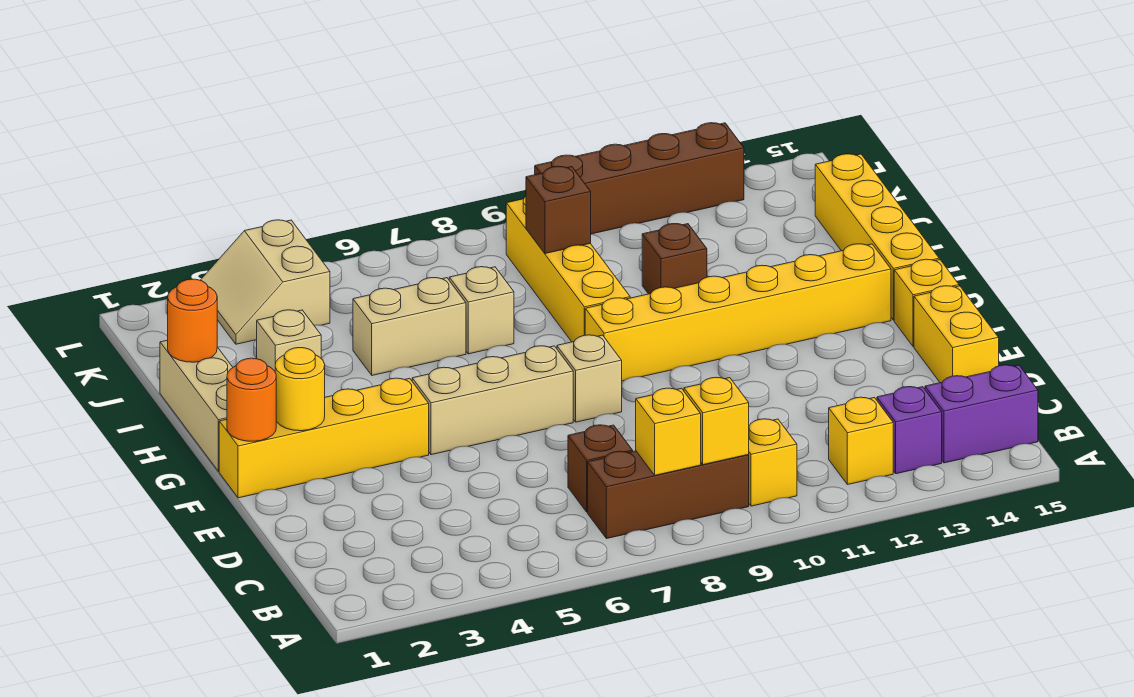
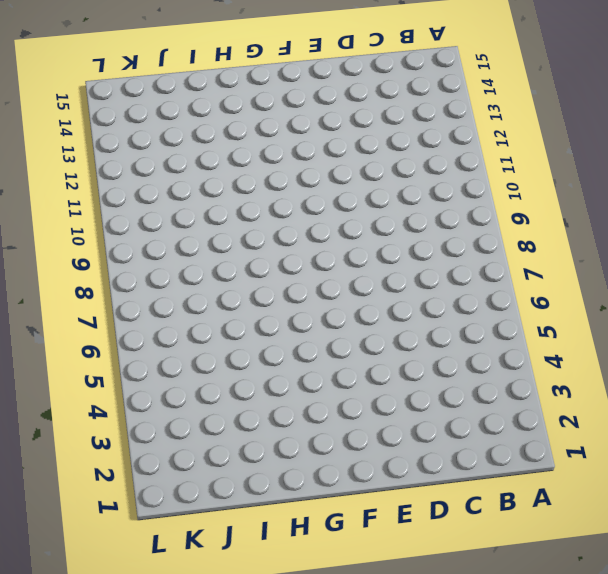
none -> brown 1x3 brick [588,451,749,539]
none -> yellow 1x1 brick [748,419,797,506]
none -> yellow 1x1 brick [829,397,893,485]

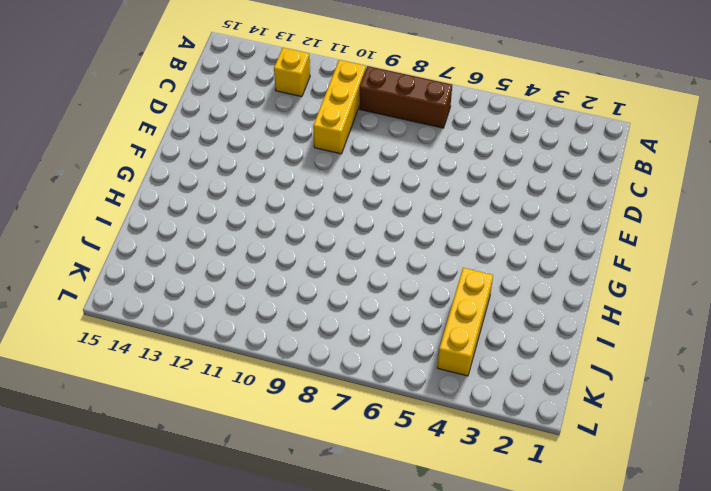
yellow 1x3 brick [313,60,366,154] -> yellow 1x1 brick [748,419,797,506]
yellow 1x3 brick [437,268,493,376] -> tan 2x2 slope [200,220,330,344]
none -> purple 1x1 brick [877,387,942,474]
none -> purple 1x2 brick [925,365,1038,463]
none -> brown 1x1 brick [568,425,633,512]

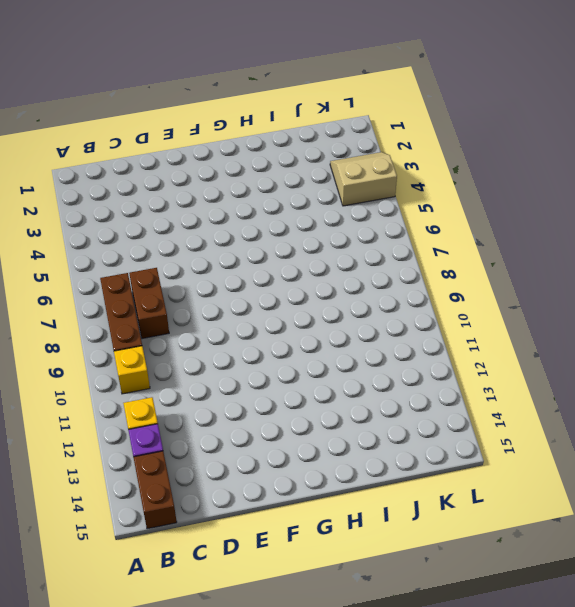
brown 1x2 brick [133,451,177,529] -> purple 1x2 brick [925,365,1038,463]
brown 1x2 brick [129,268,169,339] -> brown 1x1 brick [568,425,633,512]
none -> yellow 1x2 brick [914,286,999,383]
none -> yellow 1x4 brick [219,378,429,498]
none -> tan 1x3 brick [412,346,573,455]

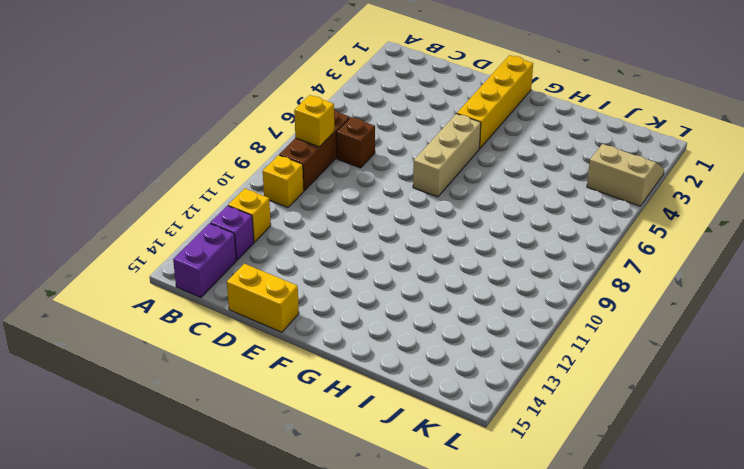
none -> tan 1x1 brick [557,335,622,422]
none -> yellow 1x1 brick [894,259,959,347]
none -> tan 1x3 brick [160,340,233,471]

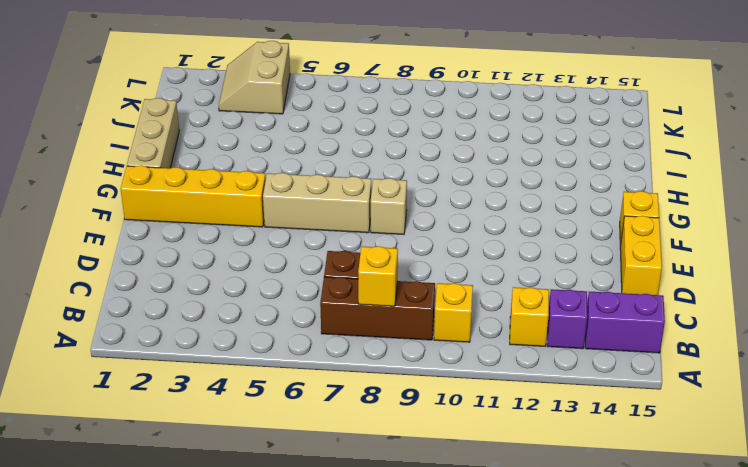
none -> yellow 1x6 brick [585,244,891,381]
none -> yellow 1x4 brick [815,154,939,320]
none -> yellow 1x4 brick [506,196,630,342]

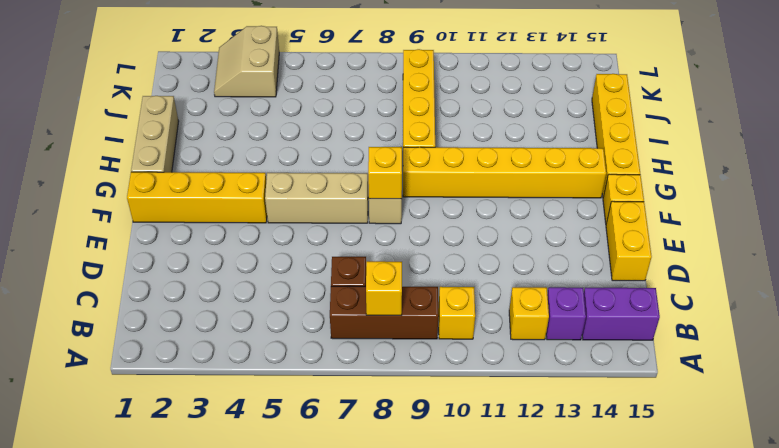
yellow 1x1 brick [368,147,402,199] -> yellow 1x1 brick moved to [684,377,749,465]
none -> tan 1x1 brick [257,310,321,371]
none -> tan 1x2 brick [353,278,466,375]
none -> tan 1x1 brick [449,267,514,354]

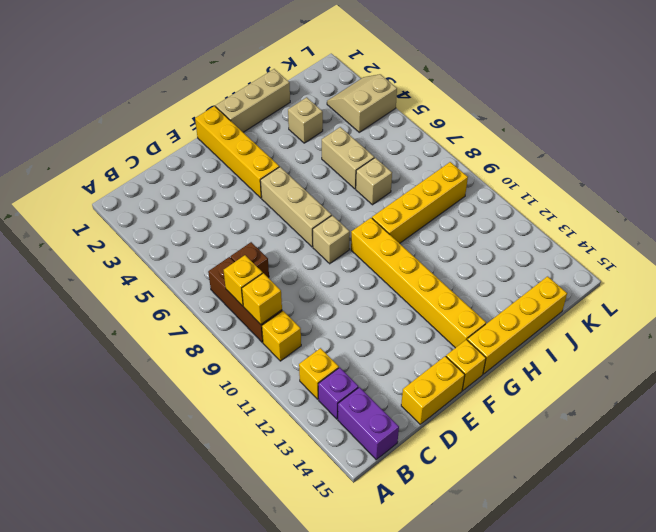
none -> brown 1x1 brick [642,224,707,294]
none -> brown 1x4 brick [535,123,744,234]
none -> orange 1x1 round brick [227,358,276,441]

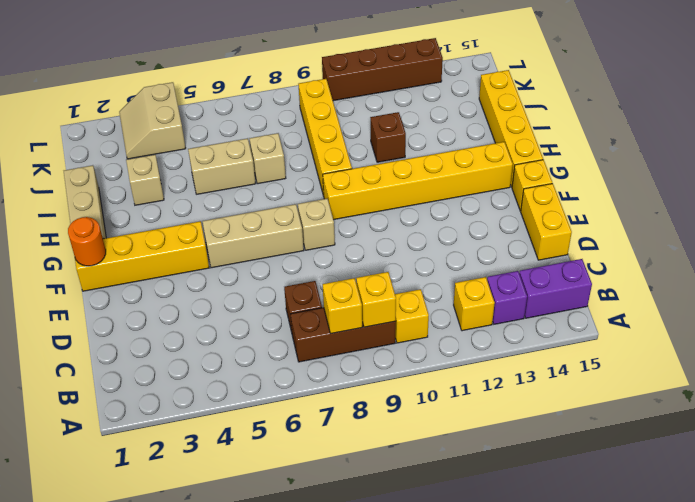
none -> yellow 1x1 round brick [275,348,325,431]
none -> orange 1x1 round brick [168,279,217,362]
none -> brown 1x1 brick [526,166,591,254]

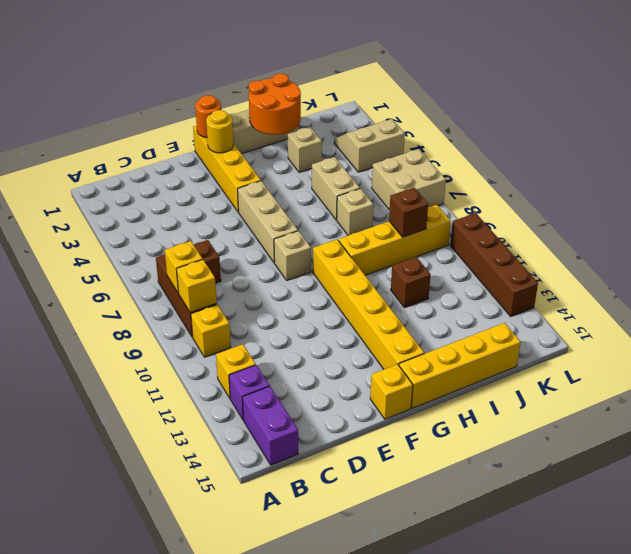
orange 2x2 round brick [249,74,301,135] -> orange 1x1 round brick [168,279,217,362]
tan 2x2 brick [372,149,446,210] -> none
none -> yellow 1x2 brick [914,286,999,383]

